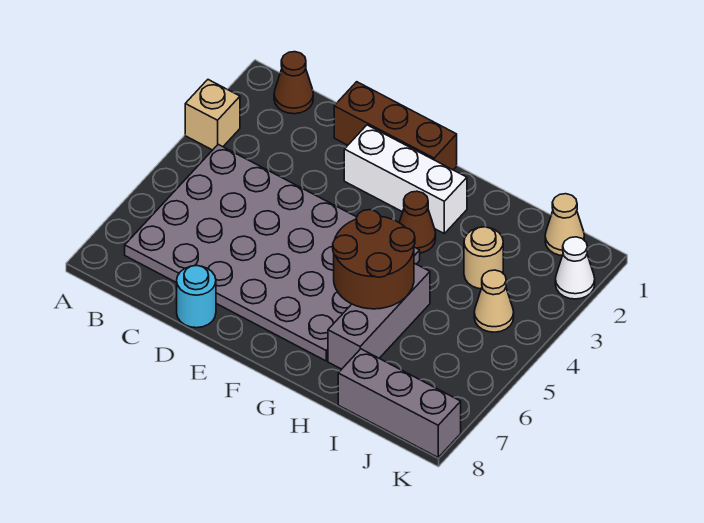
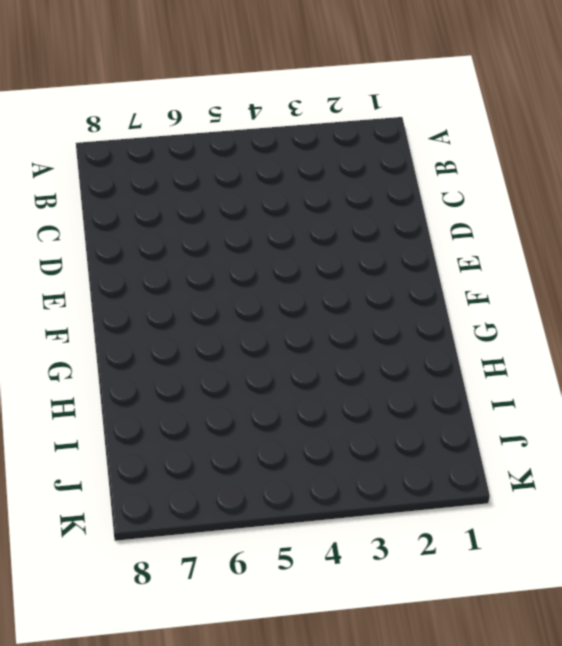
none -> tan 1x1 brick [185,80,240,150]
none -> brown 1x1 cone [274,52,313,114]
none -> grey 4x6 plate [125,144,420,361]

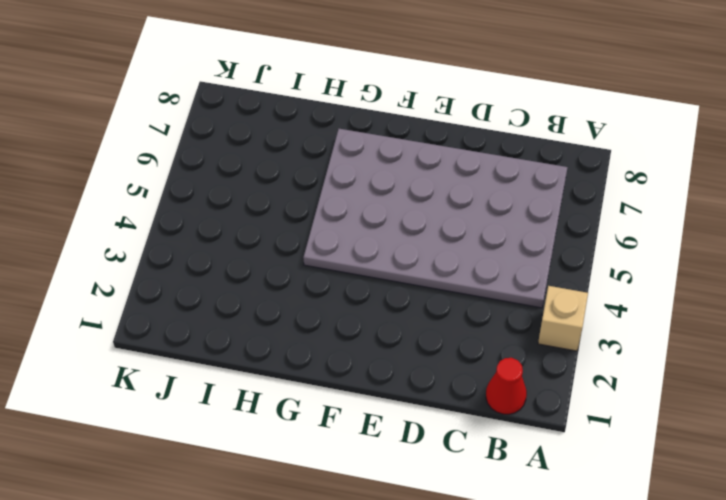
red 1x1 cone [486,358,527,414] -> brown 1x1 cone [274,52,313,114]
none -> brown 1x3 brick [334,82,457,170]
none -> cyan 1x1 round brick [177,266,216,328]
none -> white 1x3 brick [344,125,467,233]

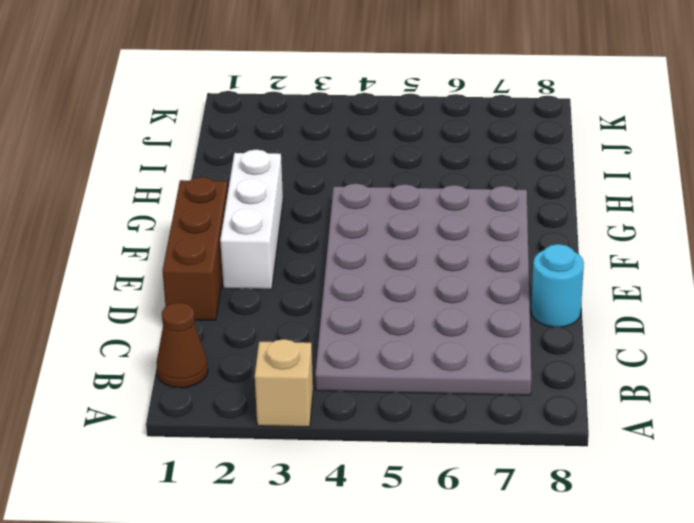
none -> brown 1x1 cone [399,191,436,253]
none -> grey 1x3 brick [328,263,430,369]
none -> tan 1x1 round brick [464,227,503,289]

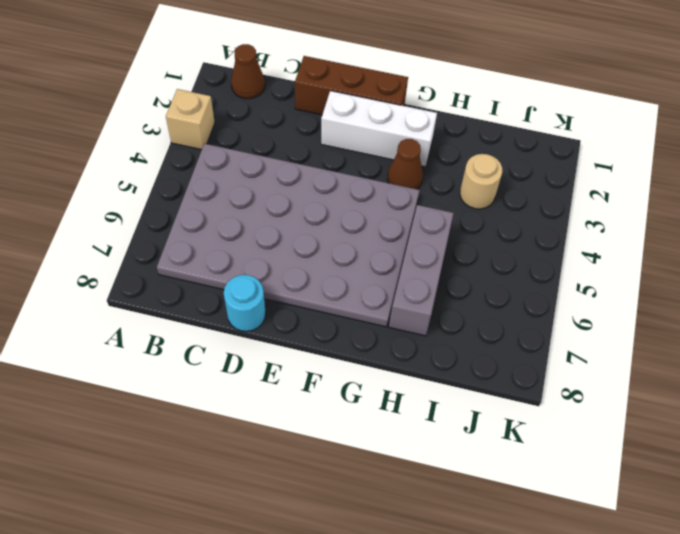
none -> grey 1x3 brick [338,349,461,457]
none -> tan 1x1 cone [545,194,584,255]
none -> tan 1x1 cone [474,270,514,332]

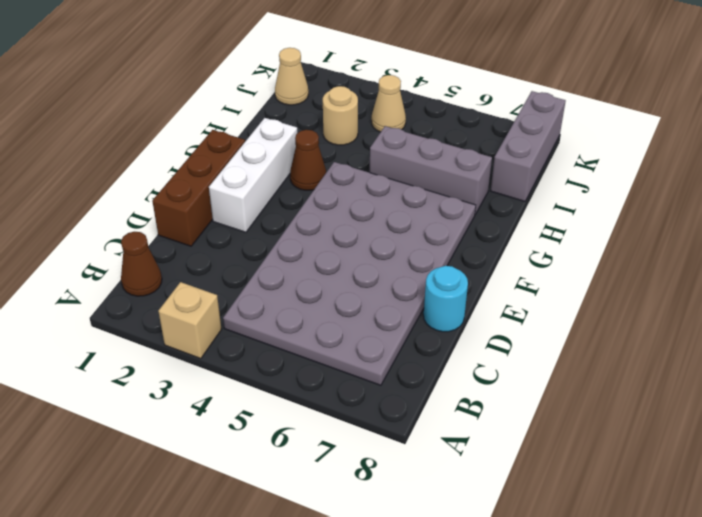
none -> white 1x1 cone [555,237,595,299]
none -> brown 2x2 round brick [333,210,415,309]

